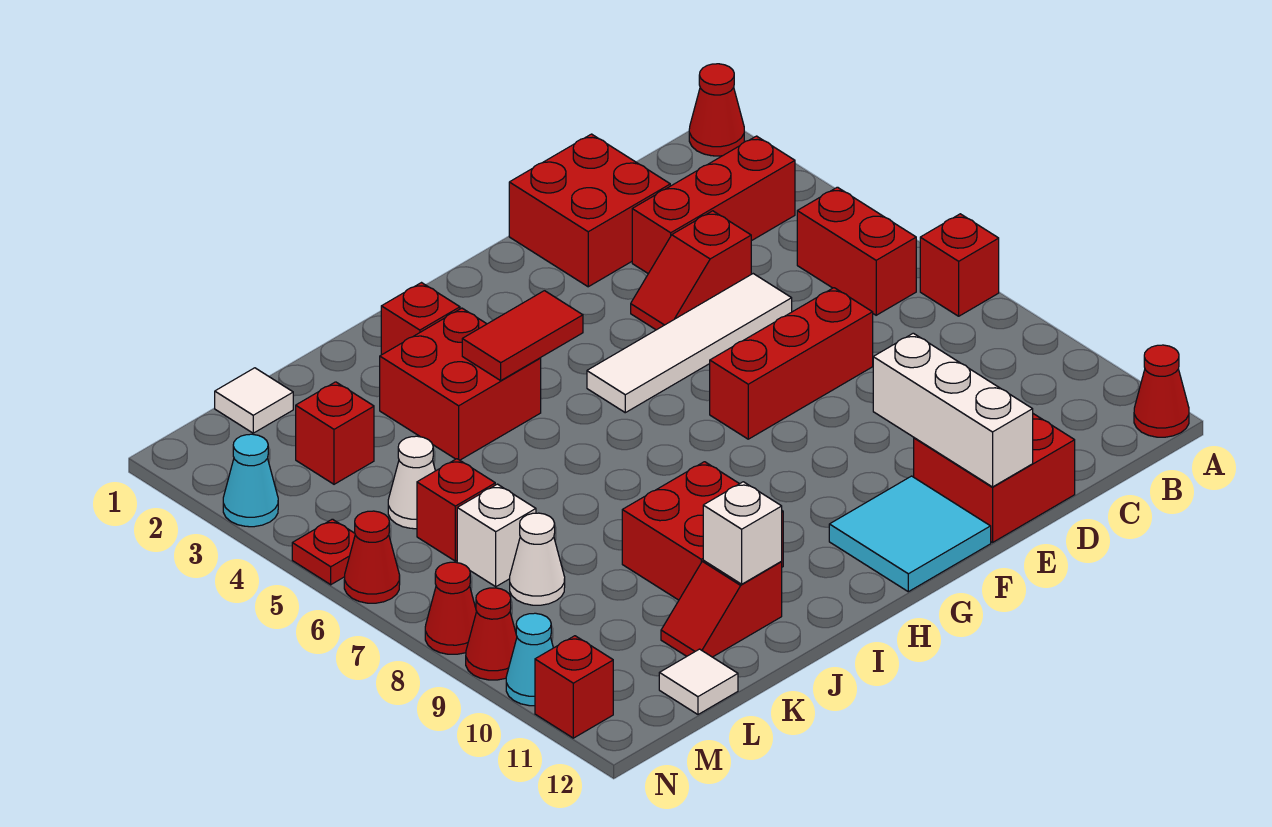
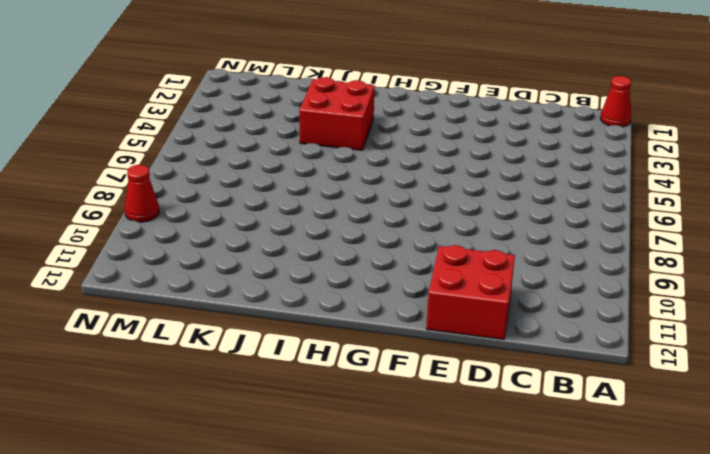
none -> red 1x1 brick [920,214,999,316]
none -> red 1x1 cone [1134,345,1189,437]
none -> red 1x3 brick [632,136,795,274]
none -> red 1x2 brick [797,187,916,315]

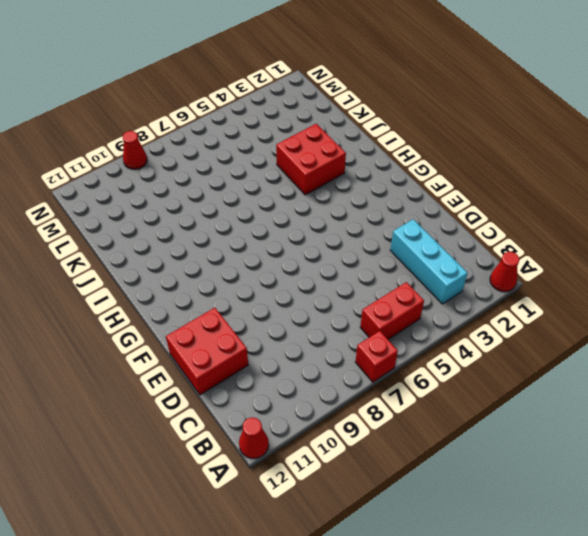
cyan 1x3 brick [390,219,467,304] -> red 1x3 brick [632,136,795,274]
none -> red 2x2 brick [509,134,670,287]
none -> red 1x2 slope [631,211,751,330]
none -> white 1x4 tile [587,274,792,413]
none -> red 1x3 brick [710,288,873,439]

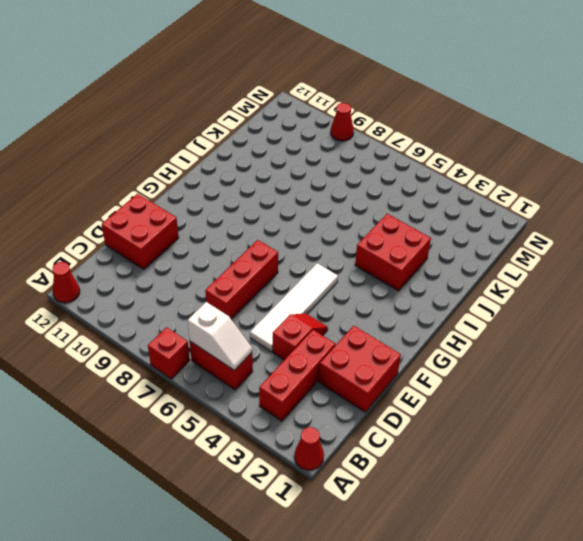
white 1x2 slope [188,302,252,370] -> none
none -> cyan 2x2 tile [829,476,991,592]
none -> red 1x1 brick [381,283,460,355]
none -> red 2x2 brick [622,462,783,600]
none -> red 1x2 slope [661,560,782,657]

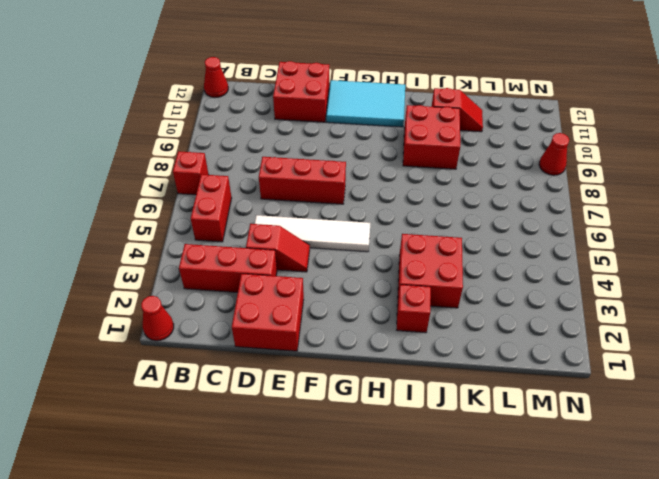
cyan 2x3 tile [326,80,405,127] -> cyan 2x2 tile [829,476,991,592]
none -> white 1x1 tile [215,368,293,433]
none -> red 1x1 brick [296,382,374,484]
none -> white 1x1 cone [388,436,435,529]
none -> red 1x1 brick [417,459,495,561]

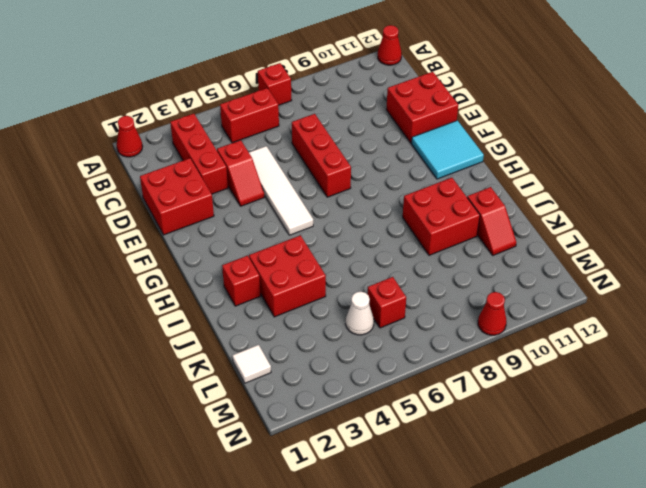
none -> red 1x1 brick [296,382,374,484]
none -> white 1x1 brick [457,484,536,587]
none -> white 1x1 cone [510,513,565,605]
none -> white 1x1 tile [659,649,738,714]

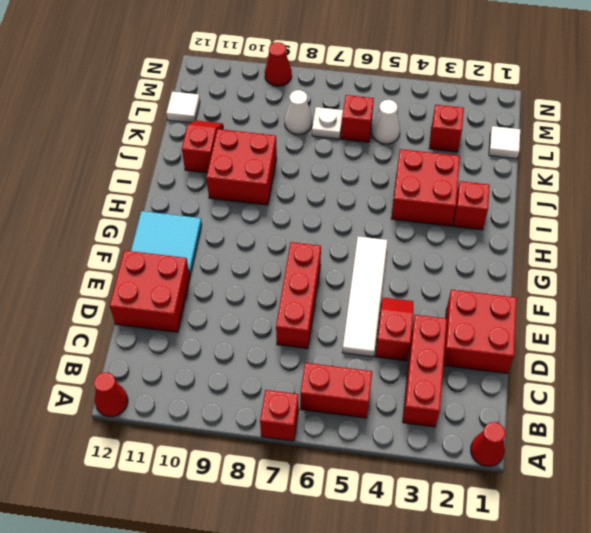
white 1x1 plate [312,107,343,139] -> white 1x1 brick [457,484,536,587]
none -> cyan 1x1 cone [223,434,278,527]
none -> red 1x1 plate [292,519,355,585]
none -> red 1x1 cone [344,511,400,603]
none -> red 1x1 cone [425,562,476,654]

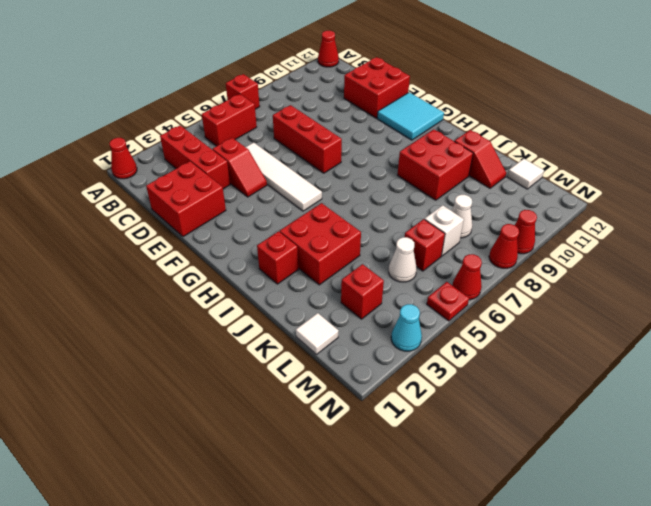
none -> cyan 1x1 cone [506,613,553,706]
none -> red 1x1 brick [535,636,613,738]
none -> white 1x3 brick [873,333,1033,487]
none -> red 1x2 tile [462,291,583,380]

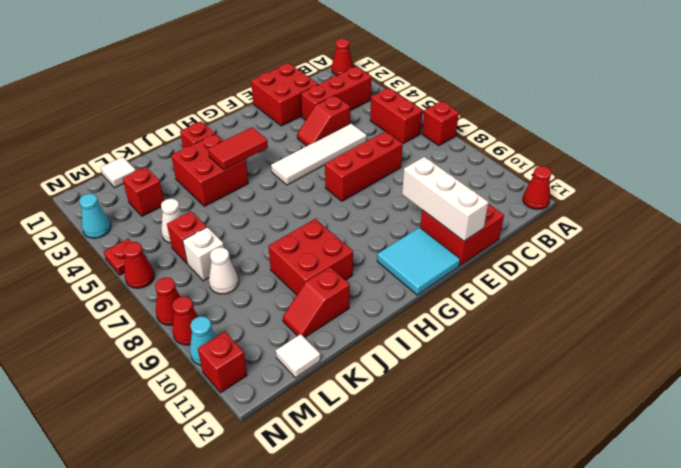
none -> white 1x1 brick [703,482,782,584]

